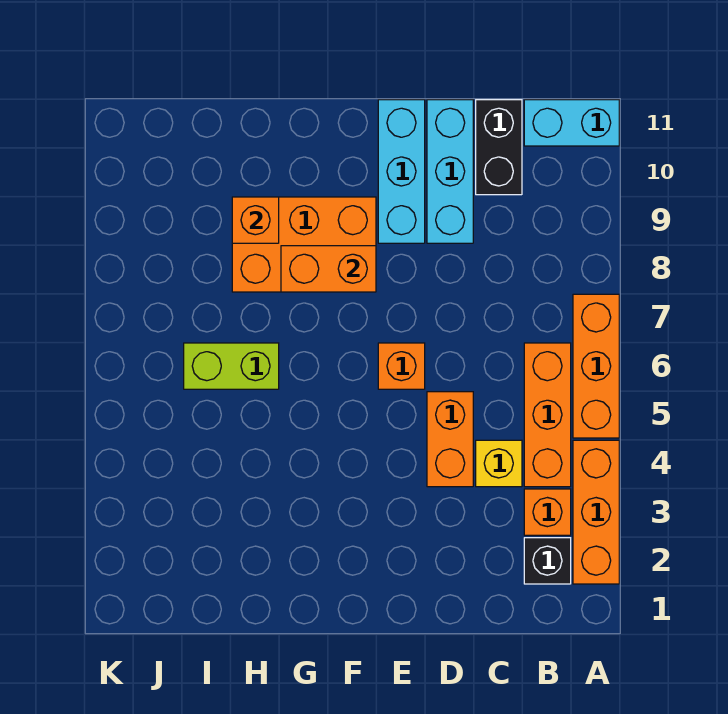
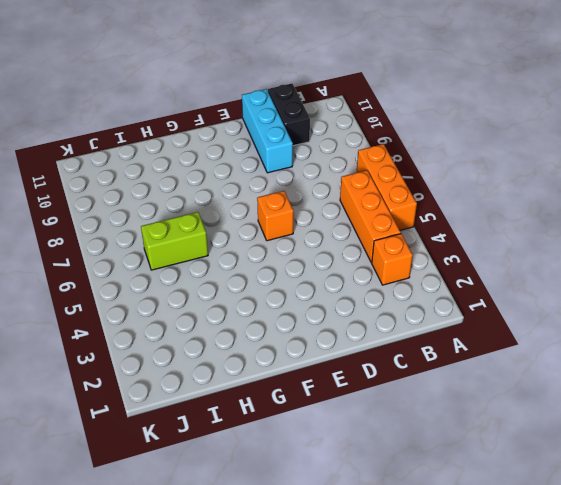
none -> orange 1x3 brick [573,440,619,584]
none -> cyan 1x2 brick [524,100,619,146]
none -> black 1x1 brick [524,538,571,584]

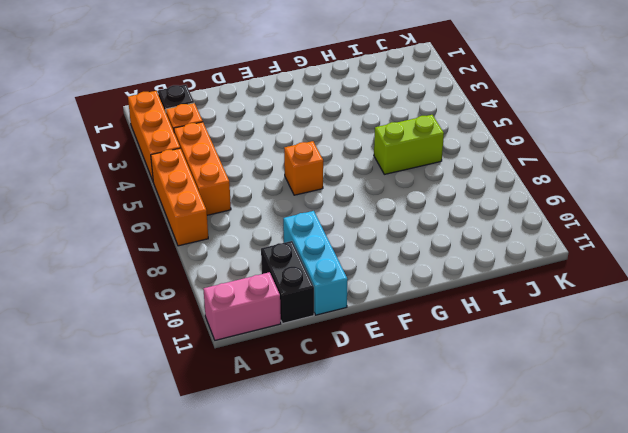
pink 1x2 brick [203,272,281,340] -> cyan 1x2 brick [524,100,619,146]
none -> yellow 1x1 brick [476,440,522,487]
none -> orange 1x2 brick [427,392,473,487]
none -> cyan 1x3 brick [378,100,425,243]

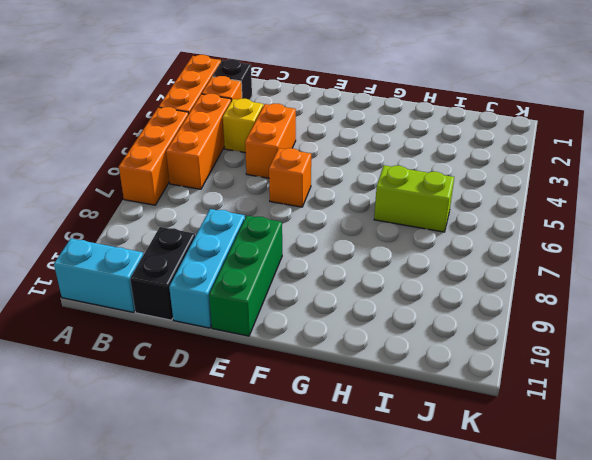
green 1x3 brick [209,216,282,336] -> cyan 1x3 brick [378,100,425,243]
none -> orange 2x3 brick [232,197,376,292]
none -> orange 1x2 brick [281,246,376,292]
none -> orange 1x1 brick [232,197,279,243]

